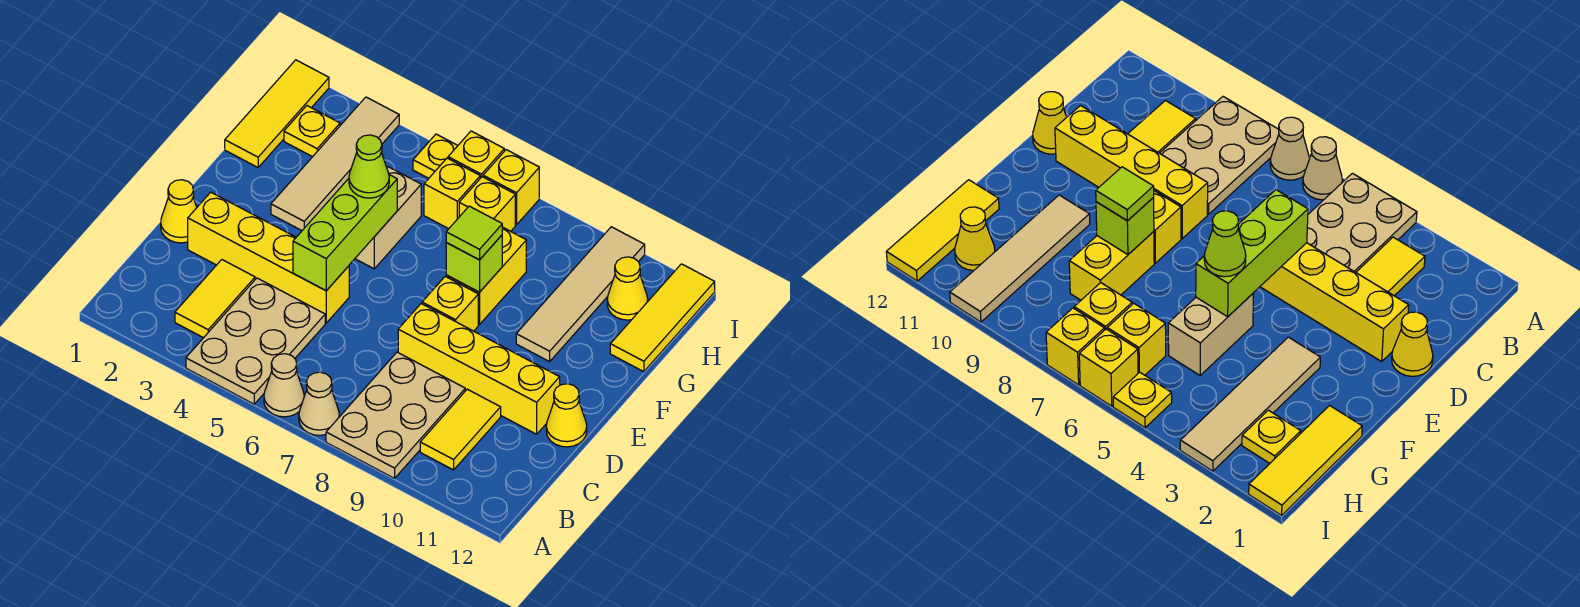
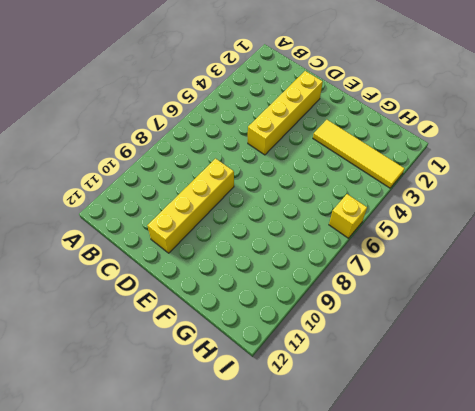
yellow 1x4 tile [313,120,405,188] -> tan 1x4 tile [271,97,399,231]
none -> tan 2x3 plate [186,278,325,404]
none -> tan 1x1 cone [264,354,304,417]
none -> tan 1x1 cone [299,372,339,435]

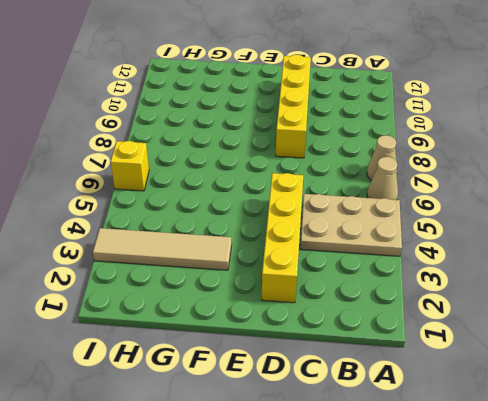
none -> tan 2x3 plate [326,352,465,478]
none -> yellow 1x2 tile [175,260,255,338]
none -> yellow 1x2 tile [420,389,501,470]

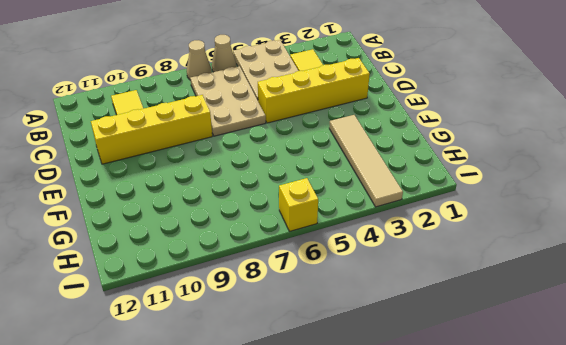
tan 2x3 plate [190,66,266,136] -> tan 2x3 plate moved to [326,352,465,478]
none -> yellow 1x1 cone [161,180,197,243]
none -> yellow 1x1 cone [546,384,587,447]
none -> yellow 1x1 brick [422,277,478,331]

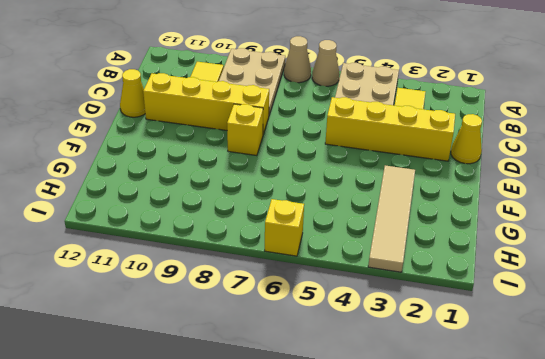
none -> tan 1x2 brick [355,167,421,269]
none -> yellow 1x2 brick [446,227,526,325]
none -> tan 1x4 tile [516,227,645,362]

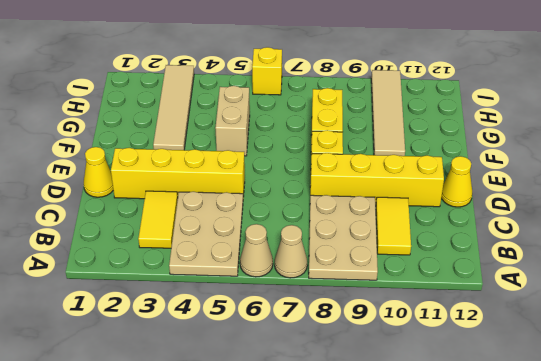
none -> yellow 1x3 tile [225,60,329,167]
none -> yellow 1x3 tile [610,264,715,372]
none -> yellow 1x1 plate [284,106,340,157]

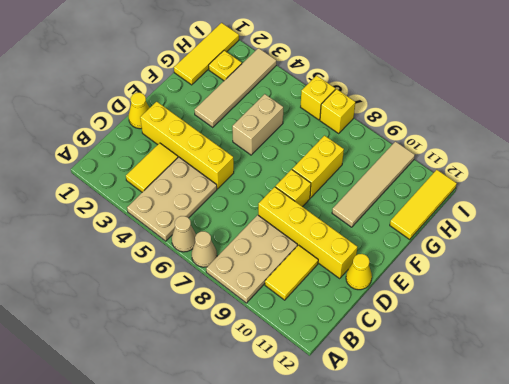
none -> yellow 1x1 brick [424,158,480,229]
none -> yellow 1x1 brick [459,177,515,231]
none -> yellow 1x1 cone [607,257,648,320]

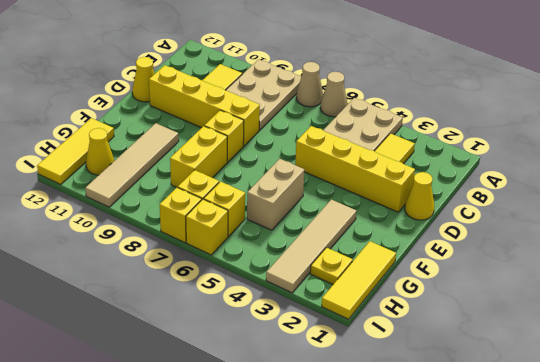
none -> yellow 1x1 plate [413,134,458,178]
none -> lime 1x3 brick [293,175,397,291]
none -> lime 1x1 brick [446,235,502,292]

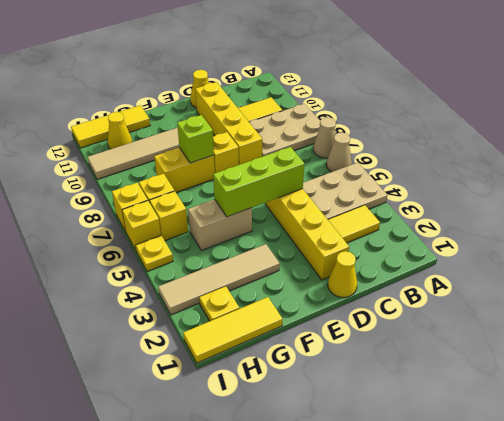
none -> lime 1x1 cone [349,135,389,198]
none -> lime 1x1 tile [446,206,502,260]

